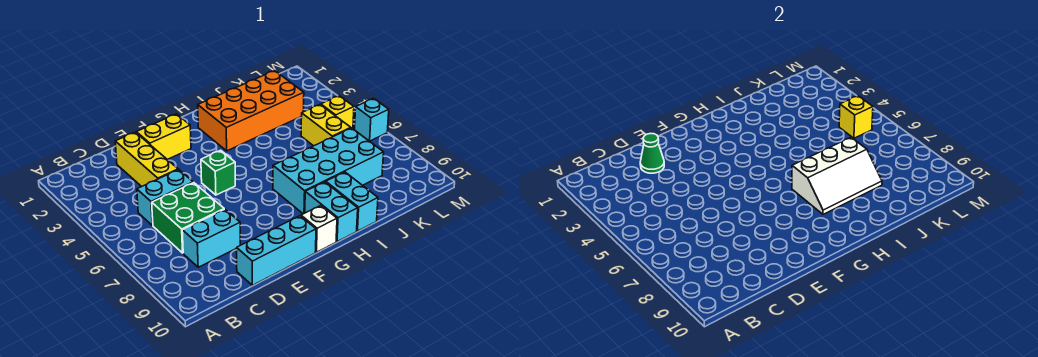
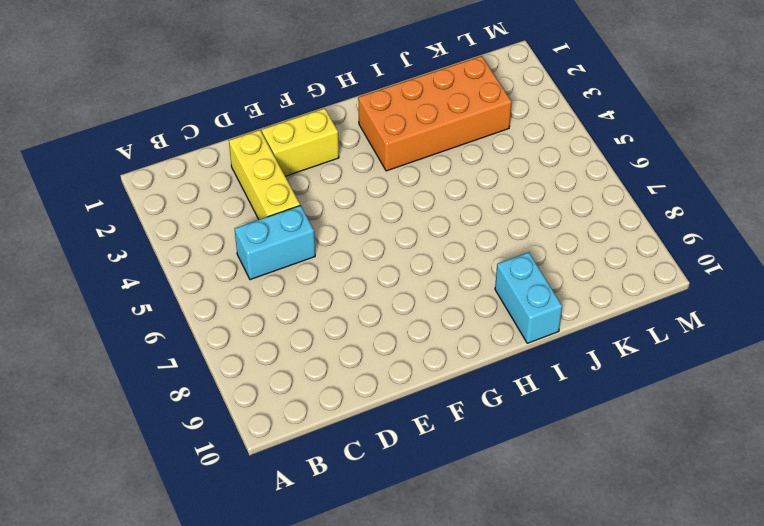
none -> green 2x2 brick [152,182,224,253]
none -> cyan 1x2 brick [182,209,240,267]
none -> cyan 1x3 brick [237,216,316,285]

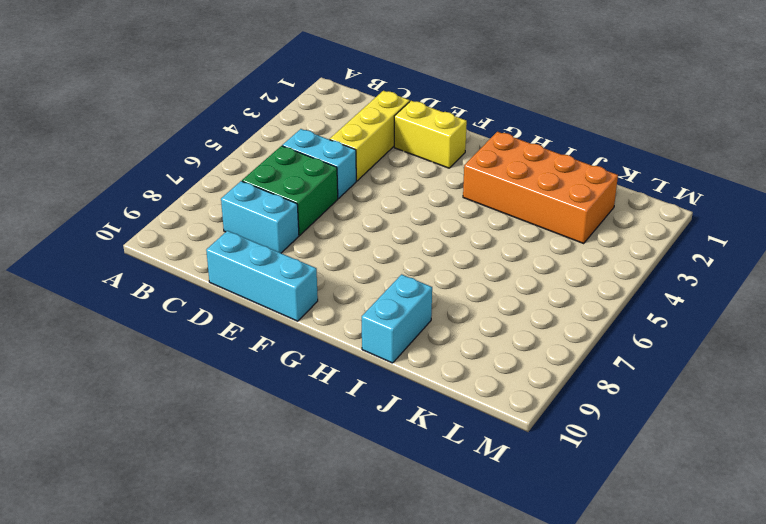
none -> green 1x1 brick [201,150,235,195]
none -> white 1x1 brick [301,205,337,252]
none -> cyan 2x4 brick [273,128,384,214]

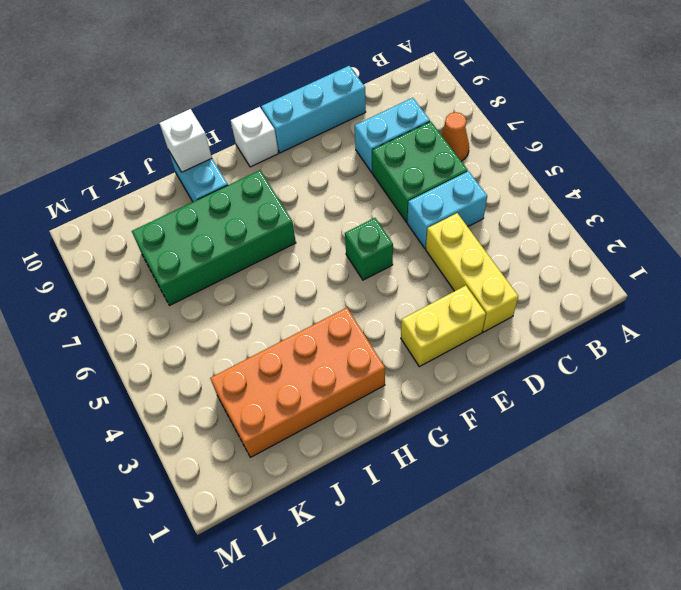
orange 1x1 cone [441,112,469,161] -> none
green 2x4 brick [132,170,296,306] -> cyan 2x4 brick [273,128,384,214]
white 1x1 brick [159,109,212,172] -> none
none -> cyan 1x2 brick [305,182,358,242]
none -> yellow 1x2 brick [301,105,351,146]
none -> yellow 1x1 brick [321,96,354,129]

